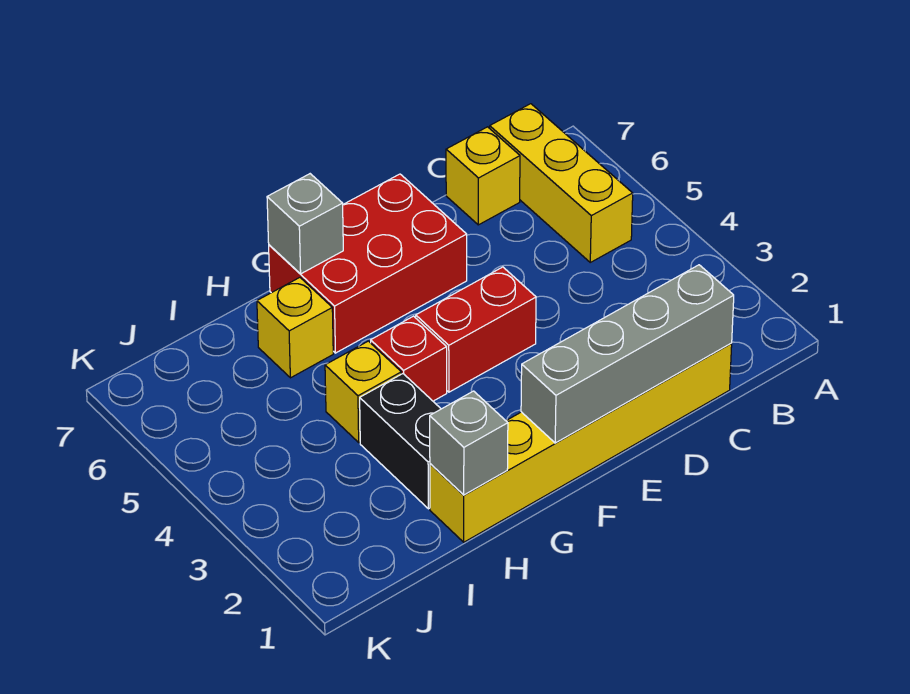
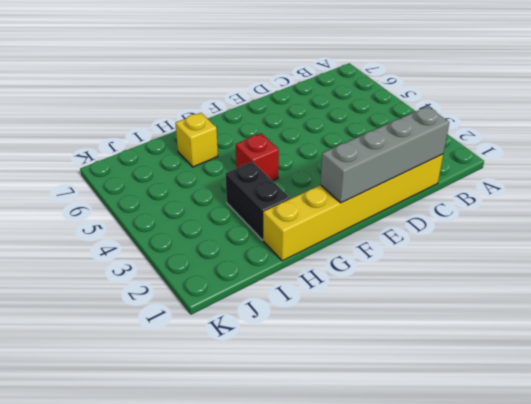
none -> yellow 1x3 brick [490,104,633,262]
none -> yellow 1x1 brick [446,127,520,225]
none -> red 1x2 brick [416,267,536,392]

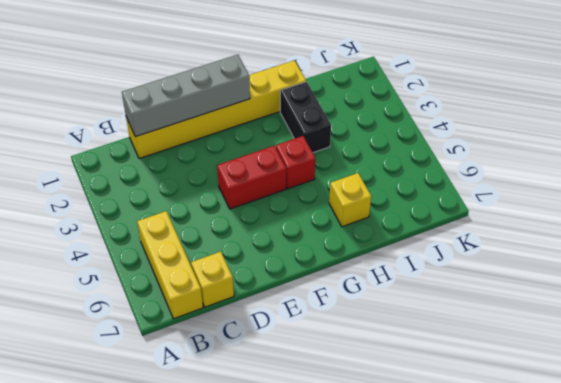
none -> red 2x3 brick [269,174,467,353]
none -> yellow 1x1 brick [325,341,401,442]
none -> grey 1x1 brick [267,174,343,274]

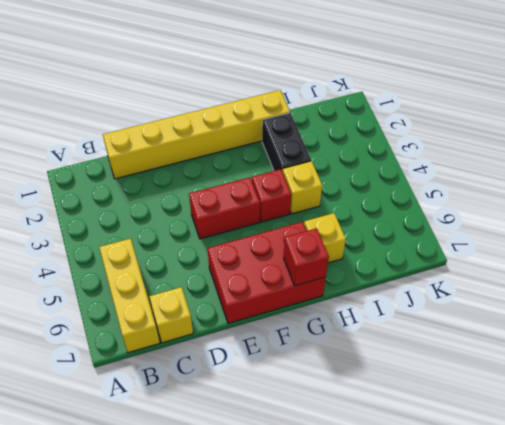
red 1x1 brick [284,228,329,286] -> grey 1x1 brick [267,174,343,274]
none -> grey 1x4 brick [521,265,734,443]
none -> grey 1x1 brick [430,391,508,495]

